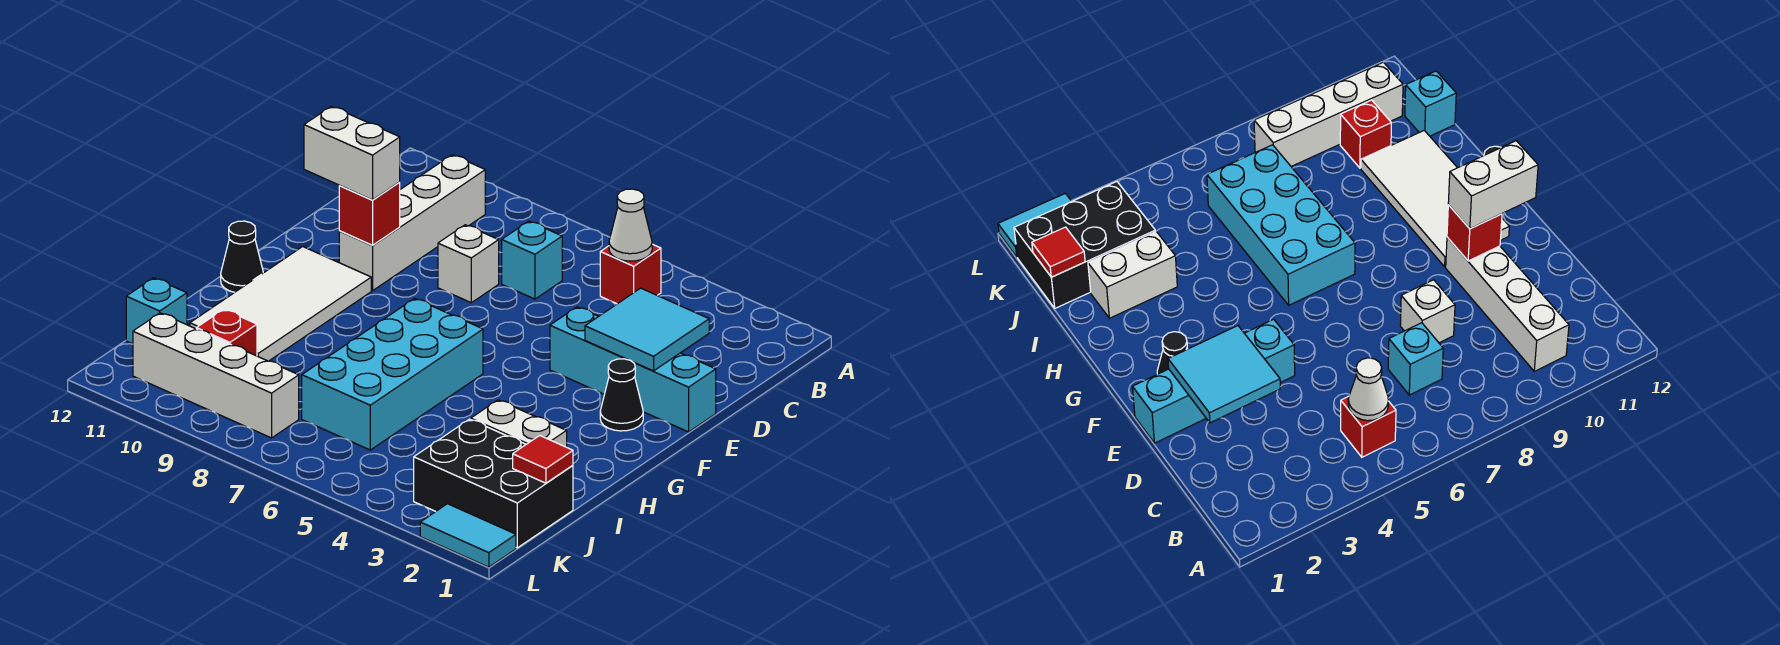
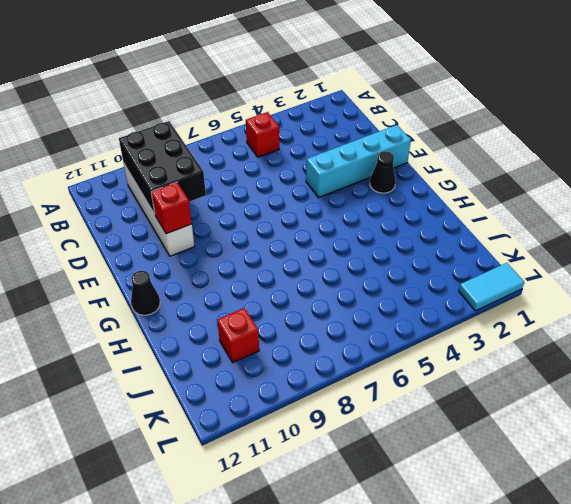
black 2x3 brick [119,121,206,214] -> black 2x3 brick turned to [414,419,573,548]
none -> cyan 1x1 brick [502,221,562,299]
none -> white 1x1 brick [438,225,499,303]
none -> white 2x4 tile [190,247,371,361]

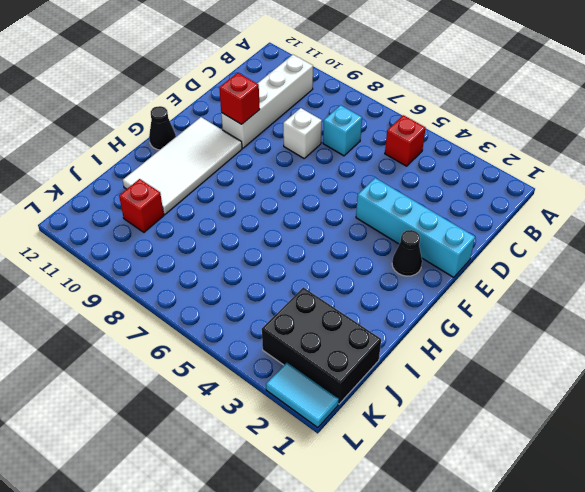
none -> cyan 2x4 brick [302,298,483,450]
none -> white 1x2 brick [471,400,567,447]
none -> cyan 1x1 brick [126,278,187,344]

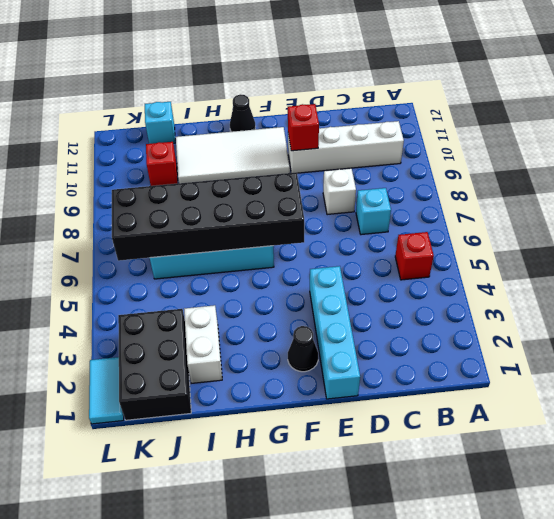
black 2x6 brick [112,172,304,261] -> none
none -> white 1x4 brick [133,313,299,438]
none -> white 1x1 cone [609,189,652,261]
none -> cyan 2x2 tile [585,288,709,371]

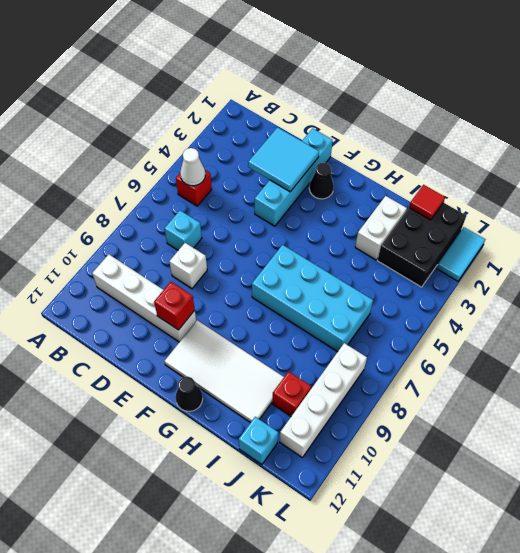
none -> white 1x2 brick [304,106,400,200]

